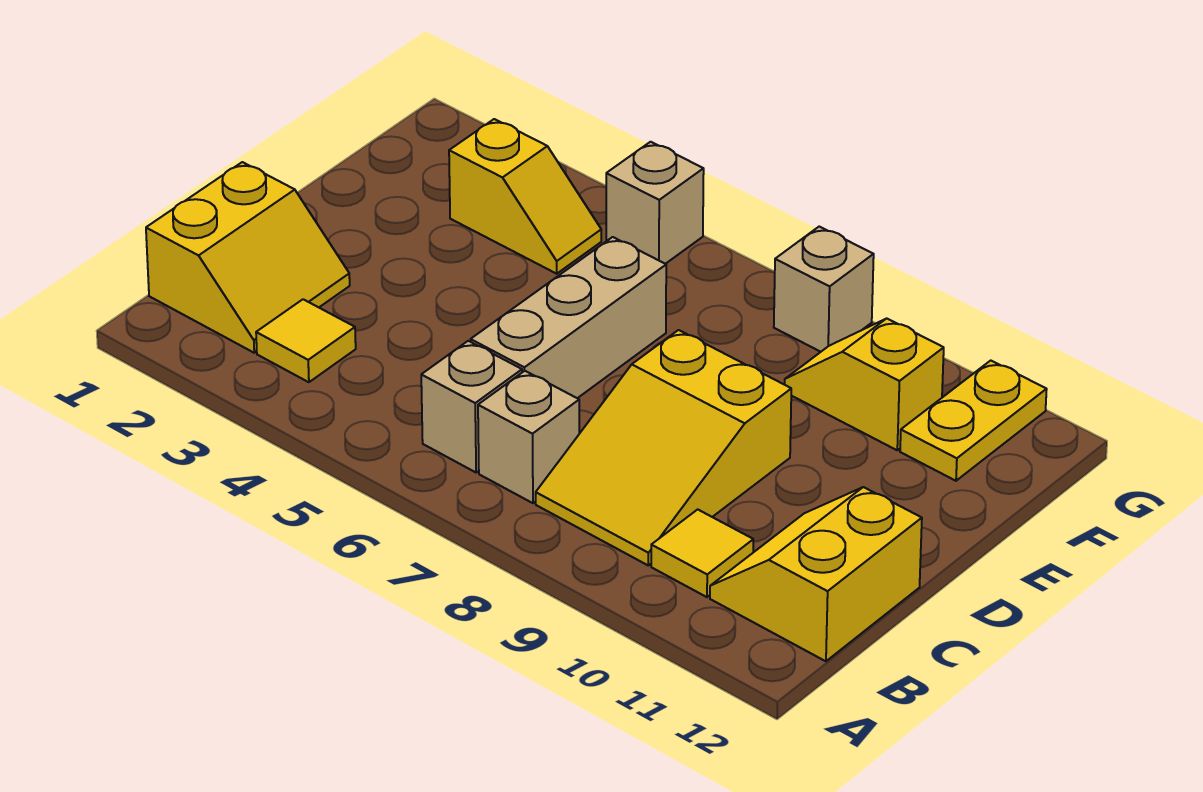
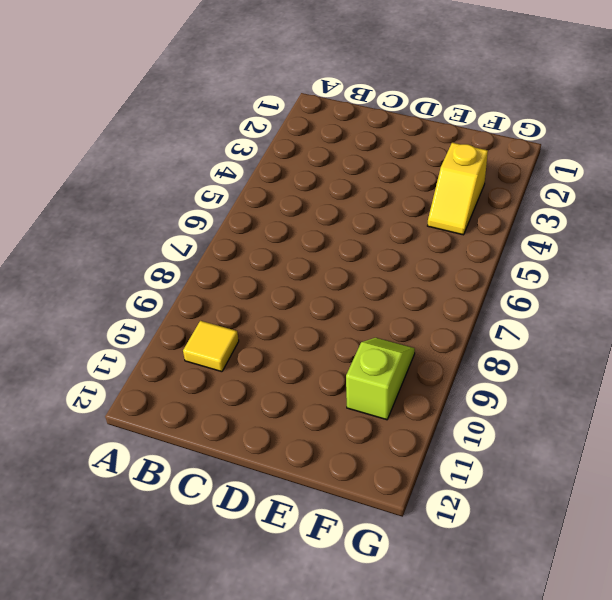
lime 1x2 slope [346,338,415,420] -> yellow 1x2 slope [784,318,944,450]
none -> yellow 2x2 slope [146,162,350,353]
none -> yellow 1x1 tile [256,299,356,382]
none -> tan 1x1 brick [421,341,522,473]

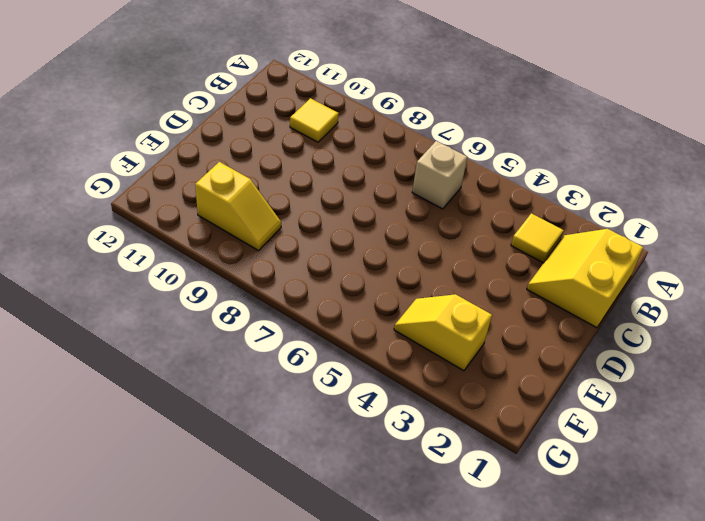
none -> tan 1x1 brick [478,371,579,503]
none -> yellow 2x3 slope [536,330,791,565]
none -> yellow 2x2 slope [710,487,922,661]

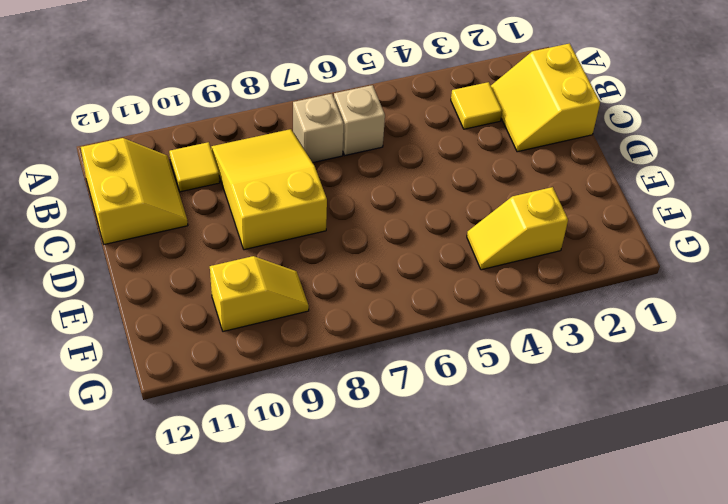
none -> tan 1x3 brick [471,237,666,398]
none -> yellow 1x2 plate [900,361,1047,481]
none -> tan 1x1 brick [606,142,704,264]

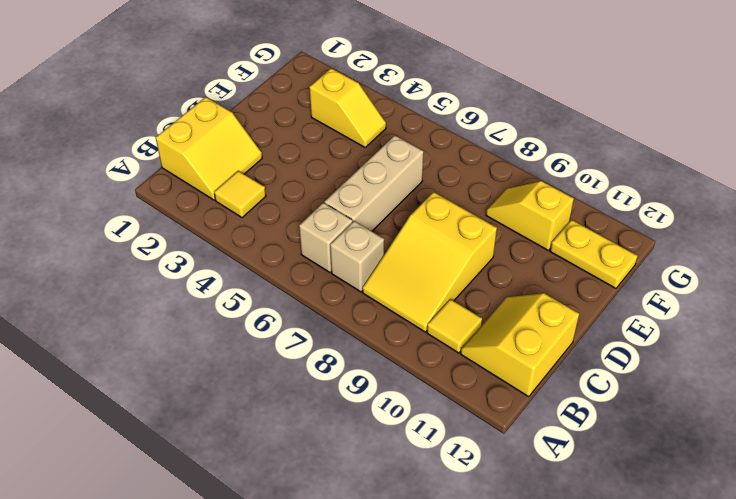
yellow 1x2 plate [550,220,638,288] -> yellow 1x2 plate turned to [900,361,1047,481]
none -> tan 1x1 brick [606,142,704,264]
none -> tan 1x1 brick [774,227,874,352]

